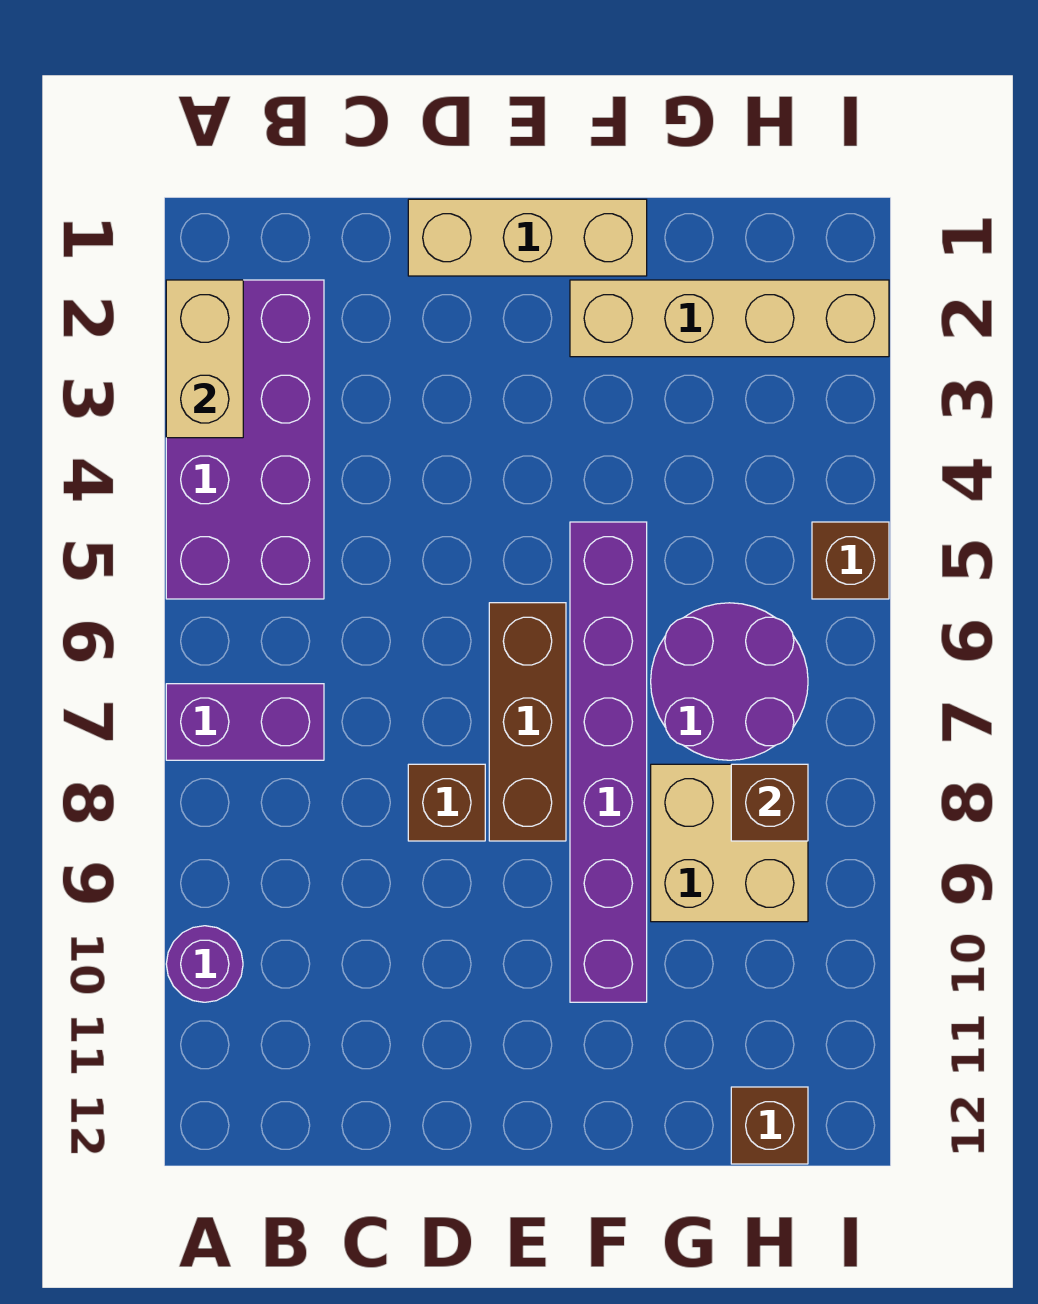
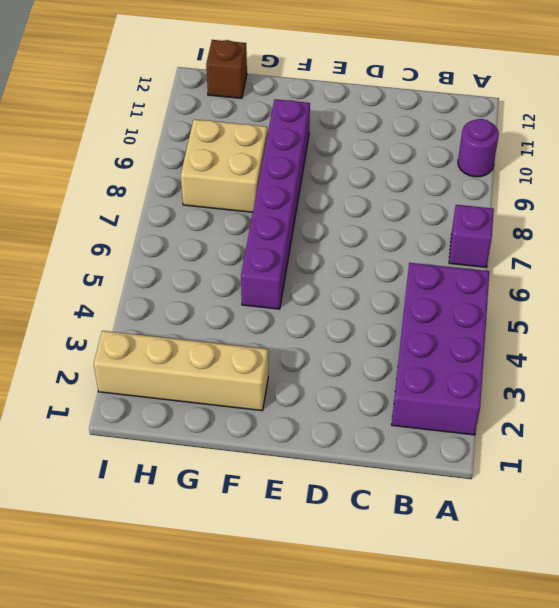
purple 1x1 brick [449,205,494,267] -> purple 1x2 brick [166,684,324,760]
none -> tan 1x3 brick [408,199,647,276]
none -> brown 1x1 brick [408,764,485,841]
none -> brown 1x3 brick [489,603,566,841]

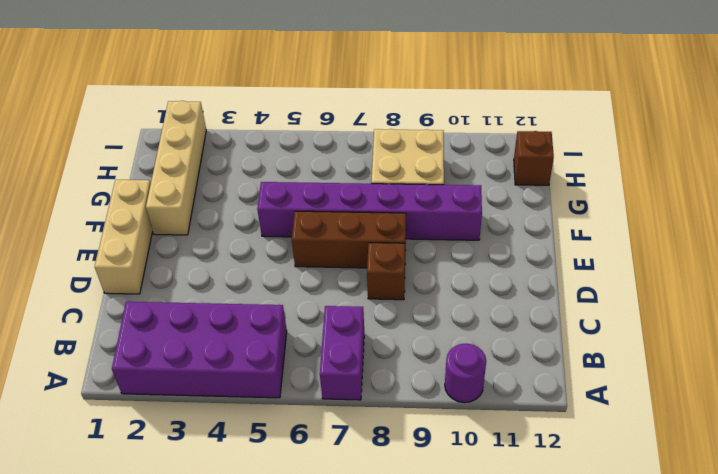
none -> purple 2x2 round brick [651,603,808,760]
none -> brown 1x1 brick [812,522,889,599]
none -> tan 1x2 brick [166,280,243,438]

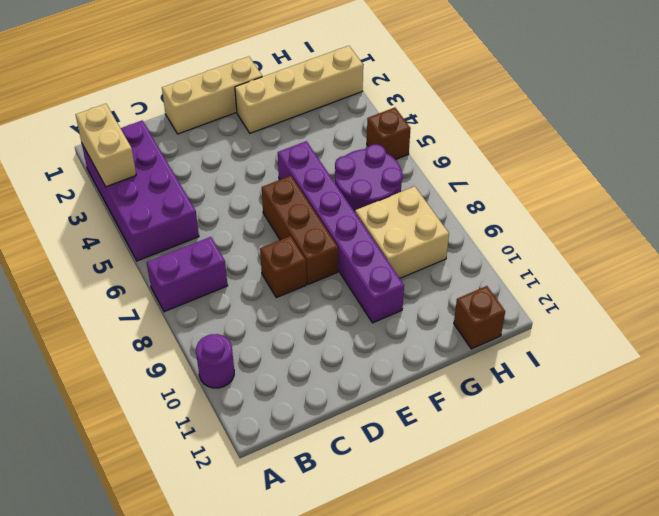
none -> brown 1x1 brick [731,764,808,841]

